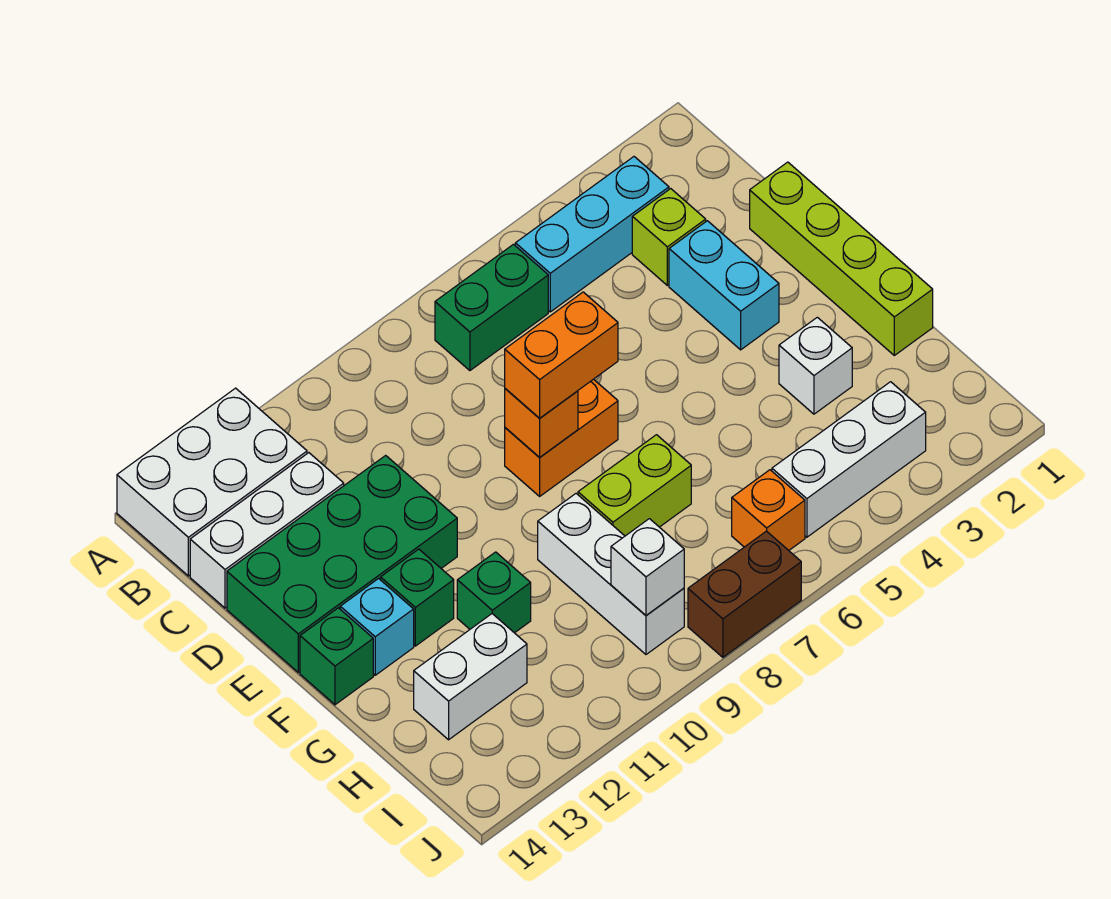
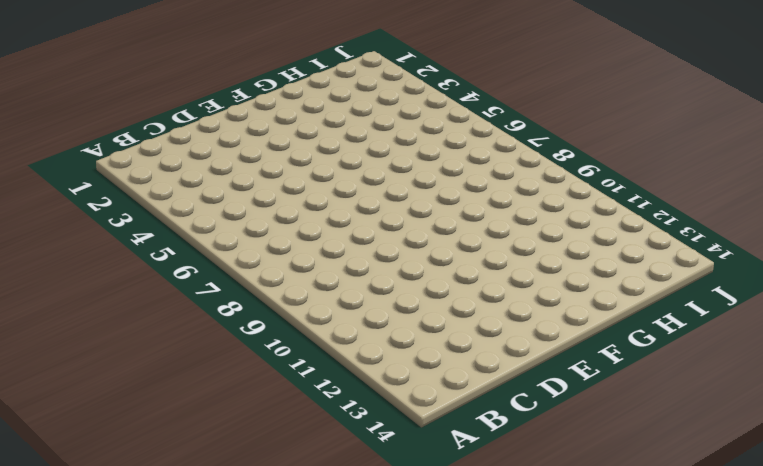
none -> white 2x3 brick [117,388,307,576]
none -> cyan 1x3 brick [515,157,669,312]
none -> green 1x2 brick [435,244,548,371]

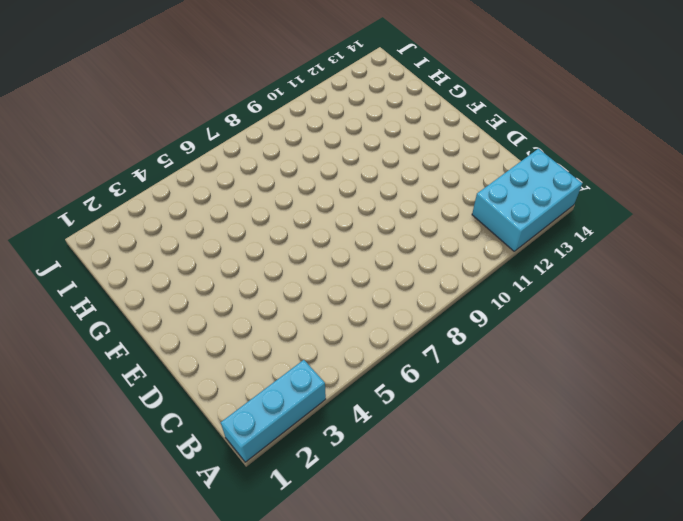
cyan 1x3 brick [221,360,326,462] -> cyan 1x3 brick moved to [515,157,669,312]
cyan 2x3 brick [472,149,582,251] -> white 2x3 brick [117,388,307,576]
none -> green 1x2 brick [435,244,548,371]
none -> lime 1x1 brick [632,189,706,285]
none -> white 1x3 brick [190,453,344,608]

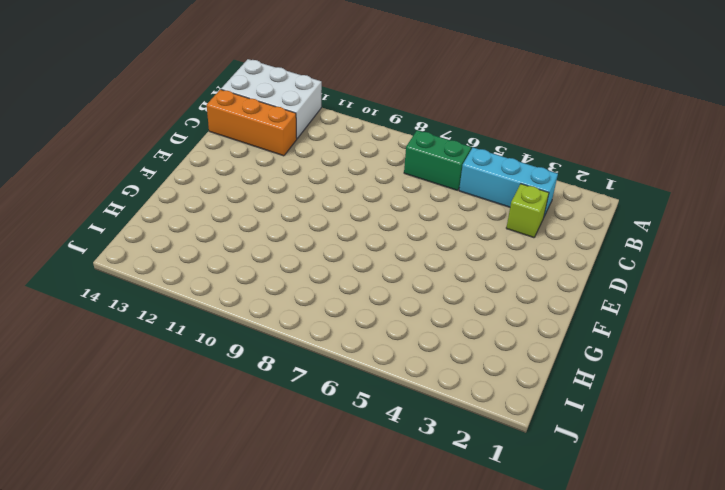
orange 1x3 brick [207,90,297,156] -> white 1x3 brick [190,453,344,608]
none -> lime 1x4 brick [750,162,933,355]
none -> cyan 1x2 brick [669,221,779,350]
none -> green 2x4 brick [227,455,457,672]

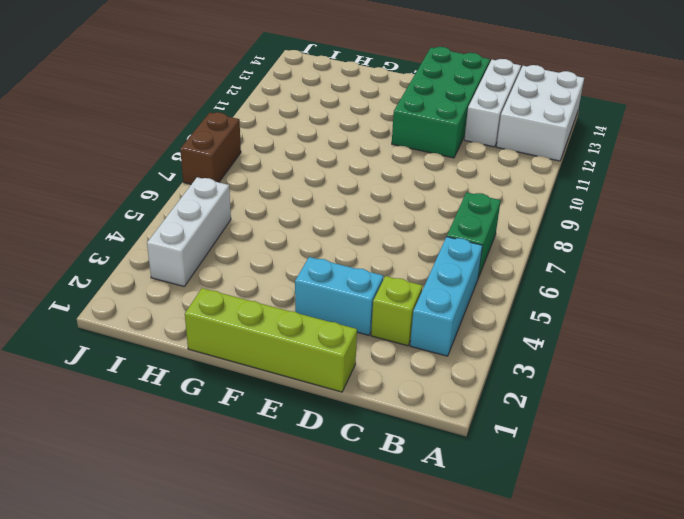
none -> orange 1x2 brick [505,379,618,496]
none -> green 1x1 brick [381,549,454,646]
none -> cyan 1x1 brick [340,579,414,675]

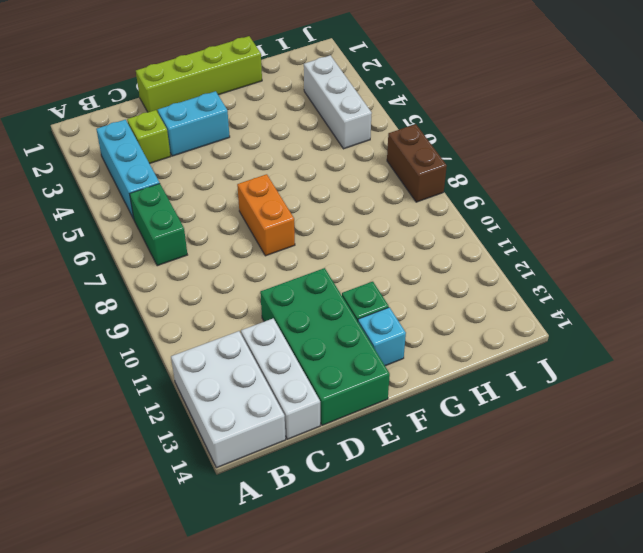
none -> green 1x1 brick [300,608,373,705]
none -> white 1x1 brick [779,317,852,414]
none -> lime 1x2 brick [578,435,691,536]

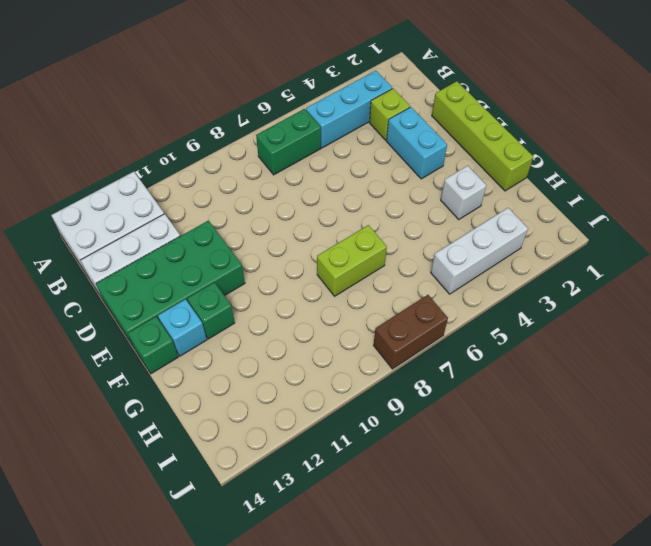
none -> orange 1x2 brick [505,379,618,496]
none -> white 1x3 brick [538,494,684,654]
none -> green 1x1 brick [457,552,531,633]

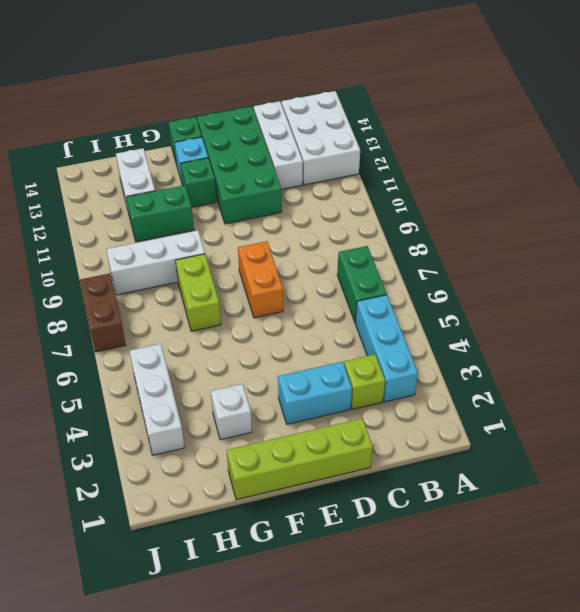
green 1x2 brick [127,185,194,242] -> green 1x1 brick [457,552,531,633]
none -> orange 1x1 brick [732,470,805,550]
none -> orange 1x1 brick [505,389,578,457]
none -> white 1x1 brick [611,519,684,615]

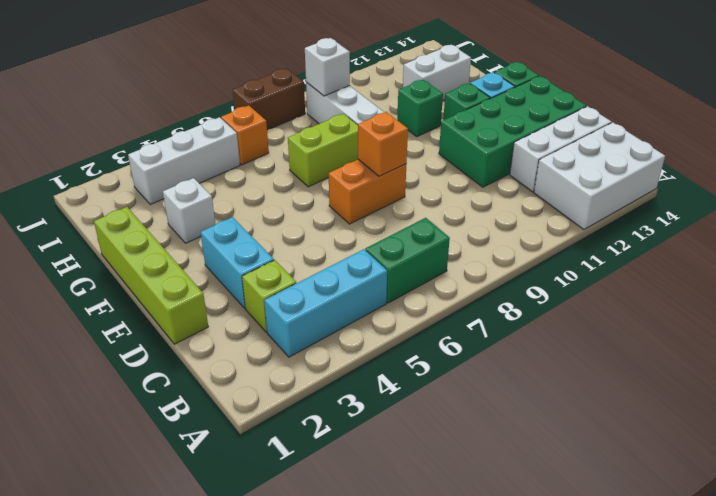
none -> orange 1x2 brick [505,292,618,418]

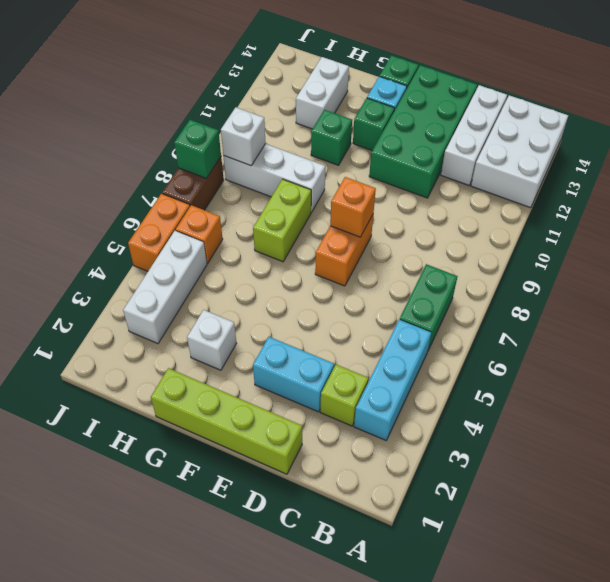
orange 1x2 brick [128,194,190,271] -> orange 1x2 brick moved to [505,292,618,418]
green 1x1 brick [174,120,221,178] -> none

